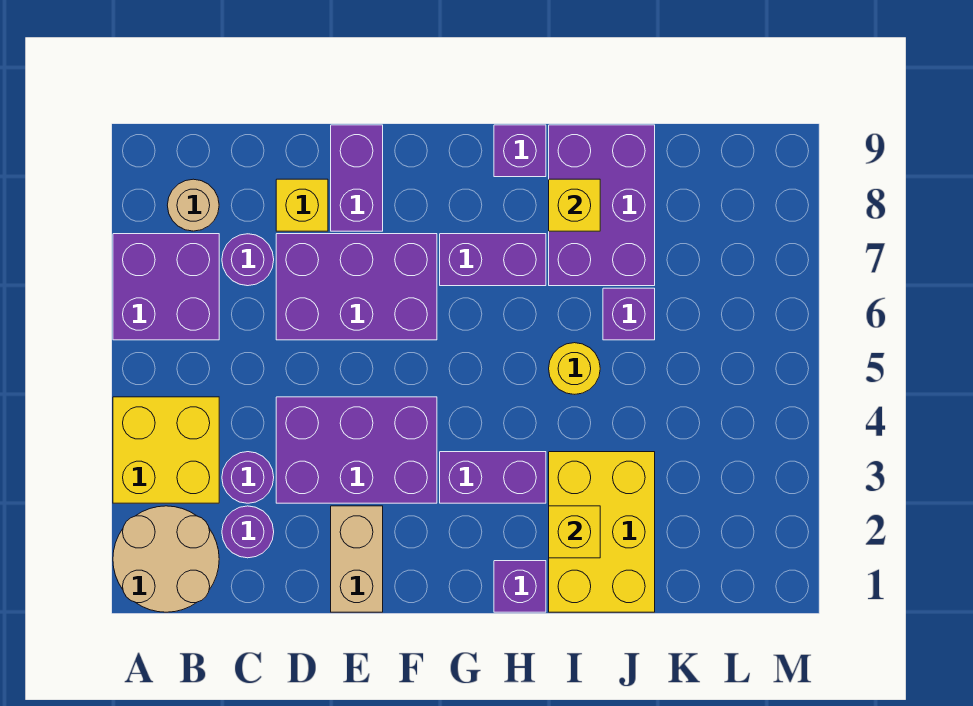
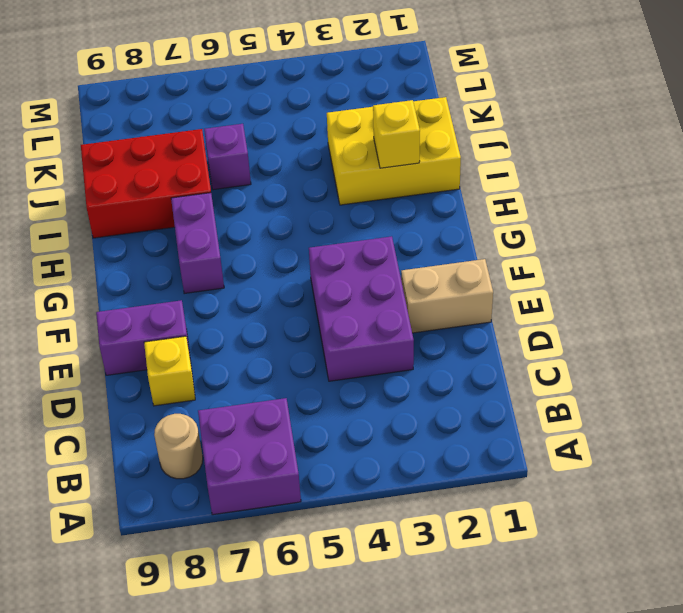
red 2x3 brick [81,129,211,238] -> purple 2x3 brick [549,125,655,286]
none -> tan 2x2 round brick [113,506,219,612]
none -> yellow 2x2 brick [113,397,219,503]
none -> purple 1x1 round brick [222,506,274,558]

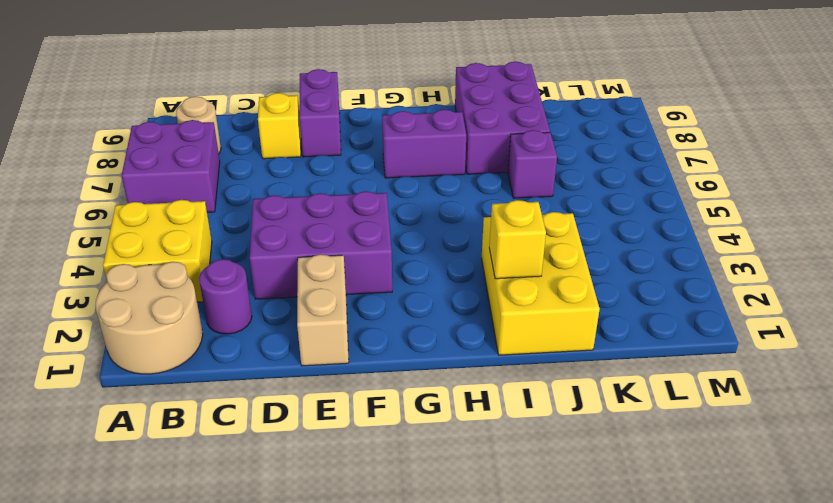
none -> purple 1x1 round brick [222,452,274,503]
none -> purple 1x1 round brick [222,234,274,286]
none -> purple 2x3 brick [276,234,437,340]

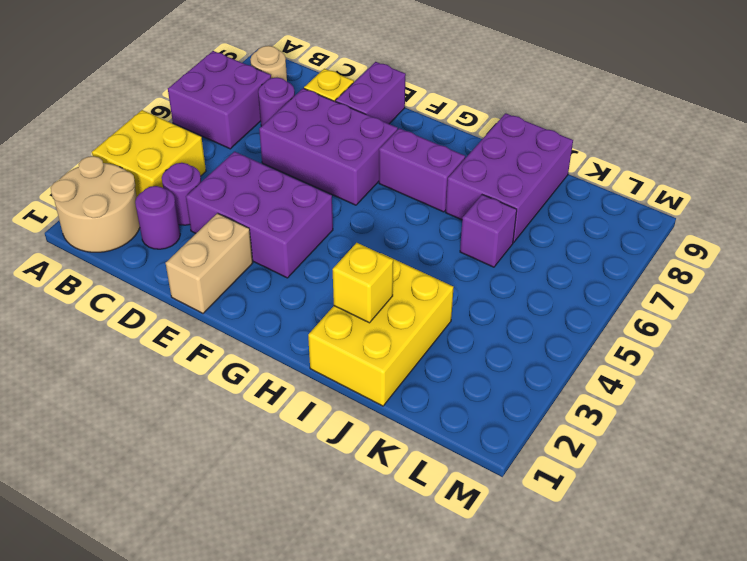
none -> purple 1x2 brick [440,452,546,503]
none -> purple 1x1 brick [494,561,546,612]
none -> purple 1x1 brick [494,125,546,177]

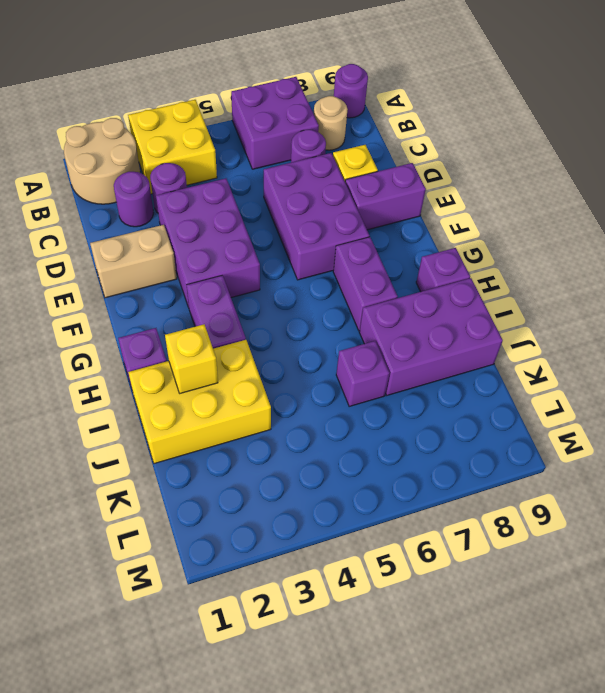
purple 1x1 round brick [334,64,368,118] -> none
none -> yellow 1x1 round brick [549,343,600,394]
none -> yellow 1x1 brick [549,179,600,231]

